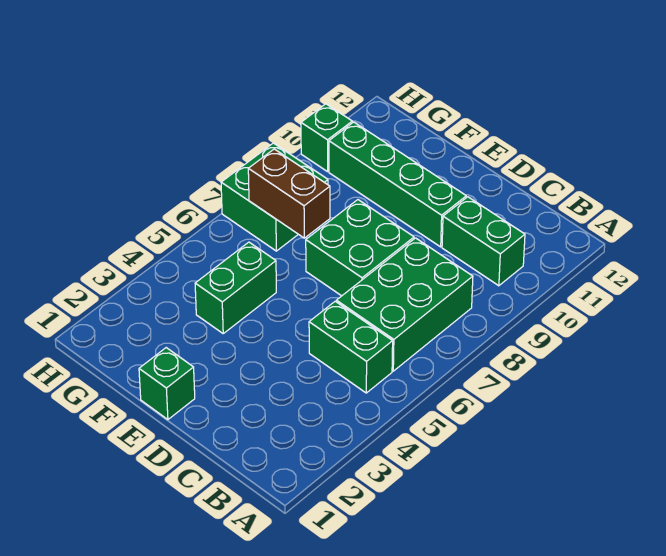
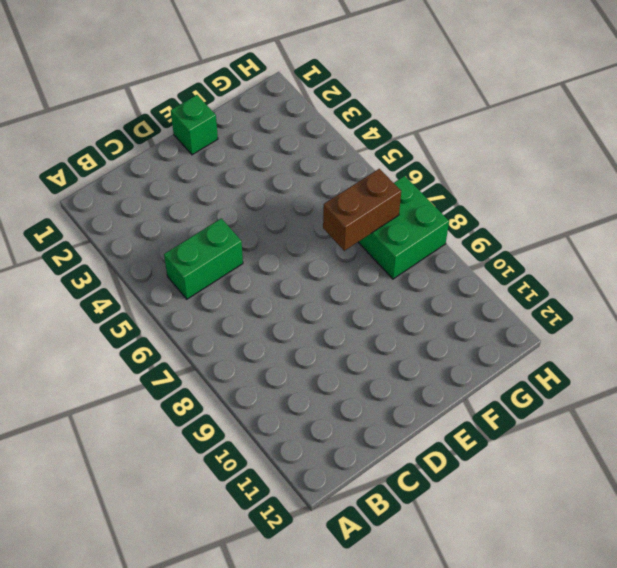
none -> green 2x3 brick [336,238,473,371]
none -> green 1x2 brick [442,197,525,286]

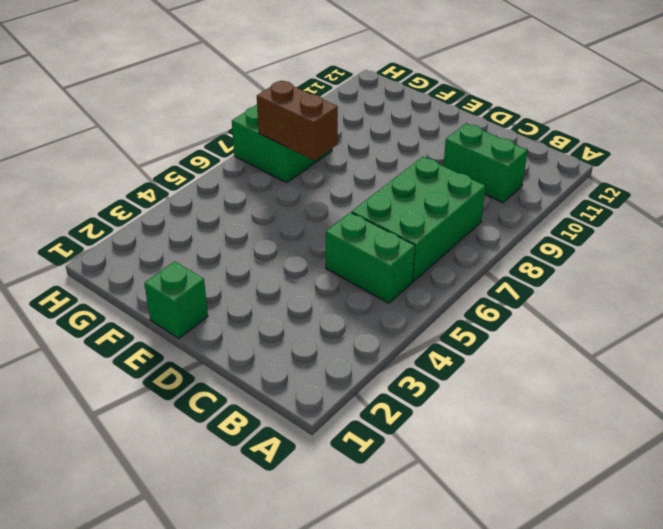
none -> green 2x2 brick [306,200,414,296]
none -> green 1x4 brick [329,122,466,247]

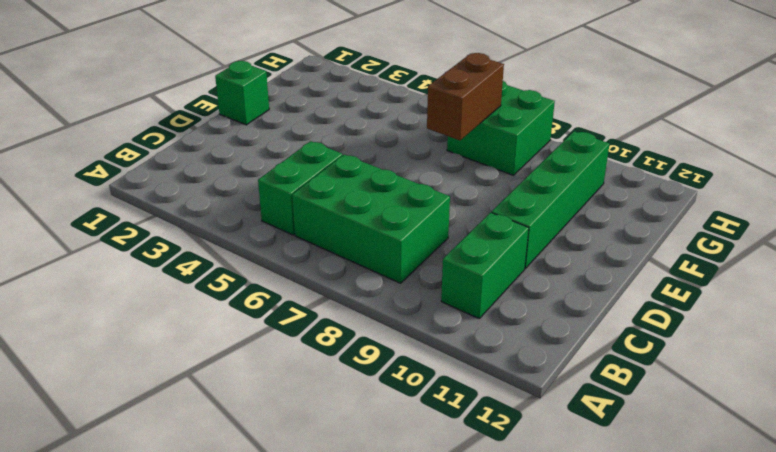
none -> green 2x2 brick [306,200,414,296]
none -> green 1x2 brick [195,242,276,333]

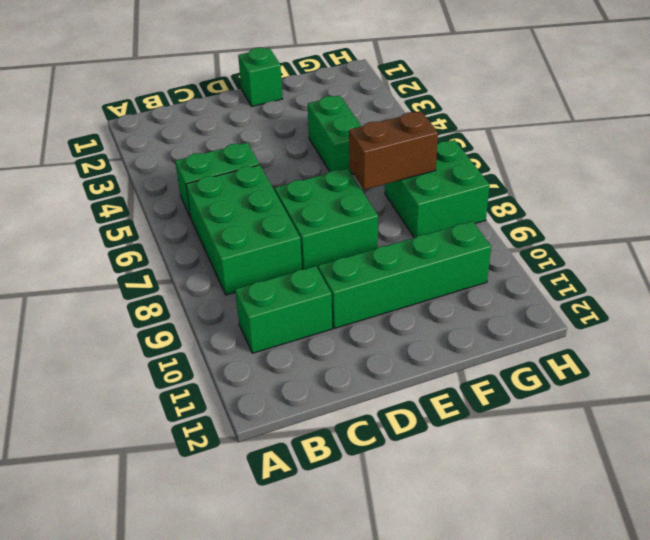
none -> green 1x1 brick [301,104,352,172]

